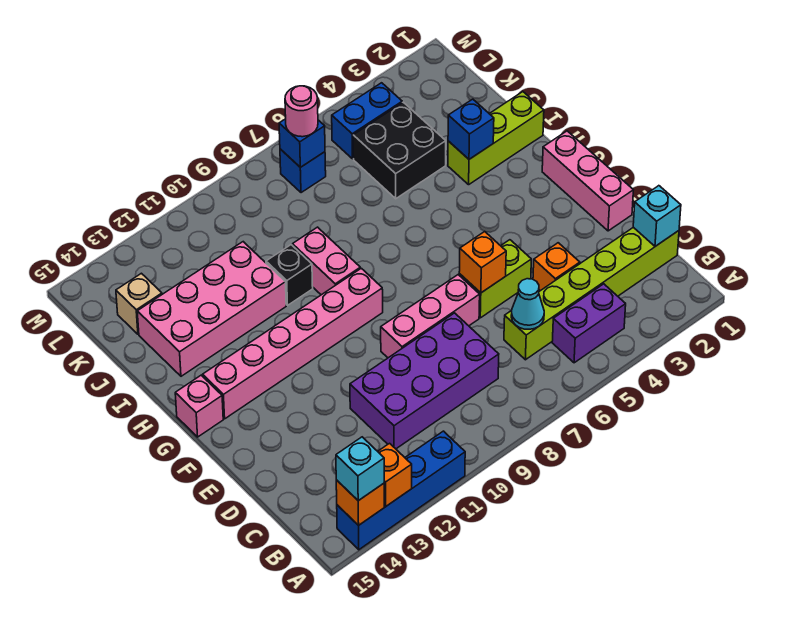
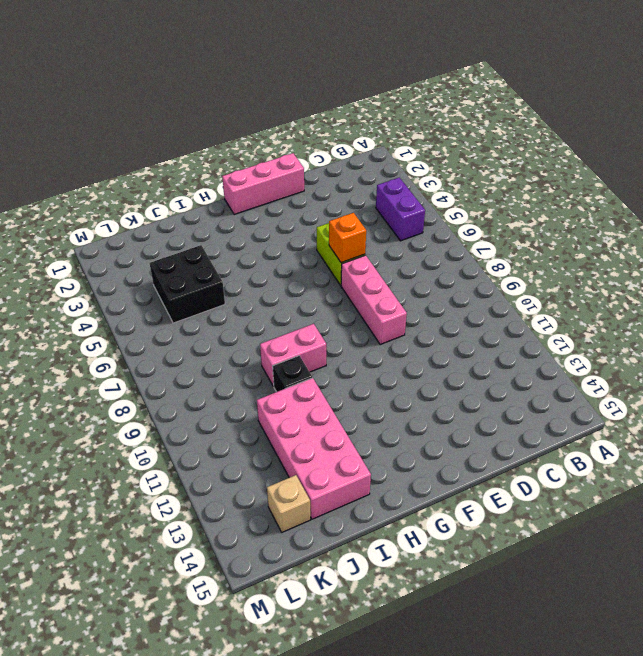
none -> blue 1x4 brick [337,431,465,550]
none -> lime 1x6 brick [504,227,679,360]
none -> purple 2x4 brick [350,313,499,449]

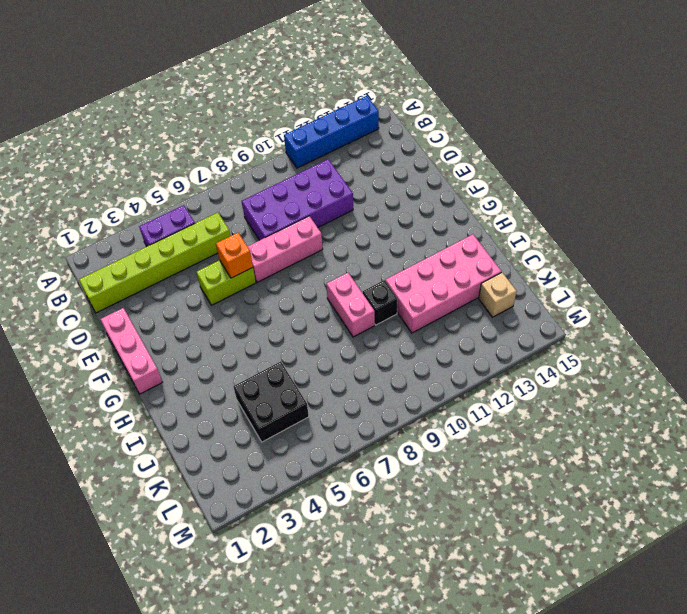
none -> orange 1x1 brick [533,243,580,291]
none -> pink 1x6 brick [203,268,383,419]
none -> pink 1x1 brick [175,375,223,437]

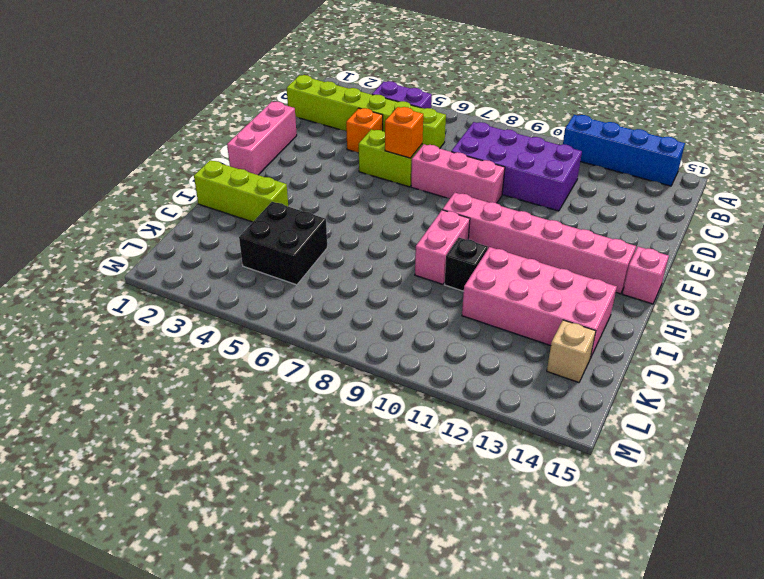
none -> blue 1x2 brick [332,83,402,159]
none -> blue 1x1 brick [280,149,326,193]
none -> orange 1x1 brick [378,443,412,506]

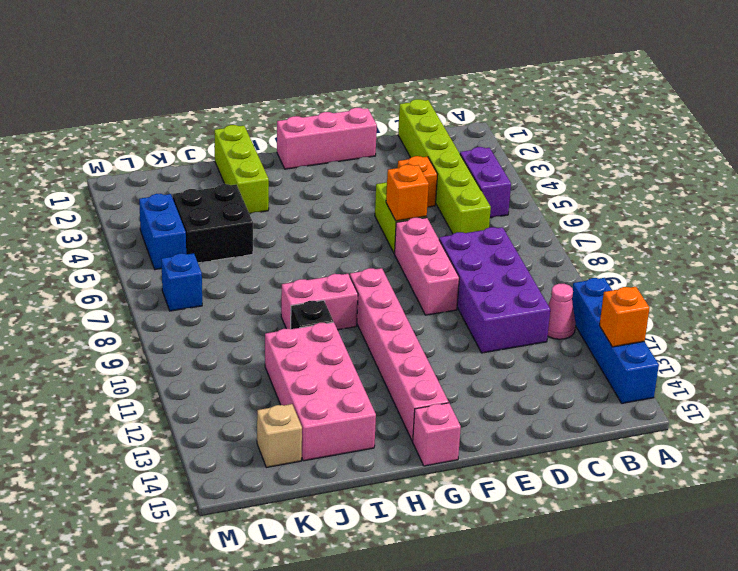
pink 1x1 cone [548,284,576,339] -> none
none -> orange 1x1 brick [336,480,384,525]
none -> cyan 1x1 brick [633,186,681,246]
none -> cyan 1x1 cone [511,279,544,329]

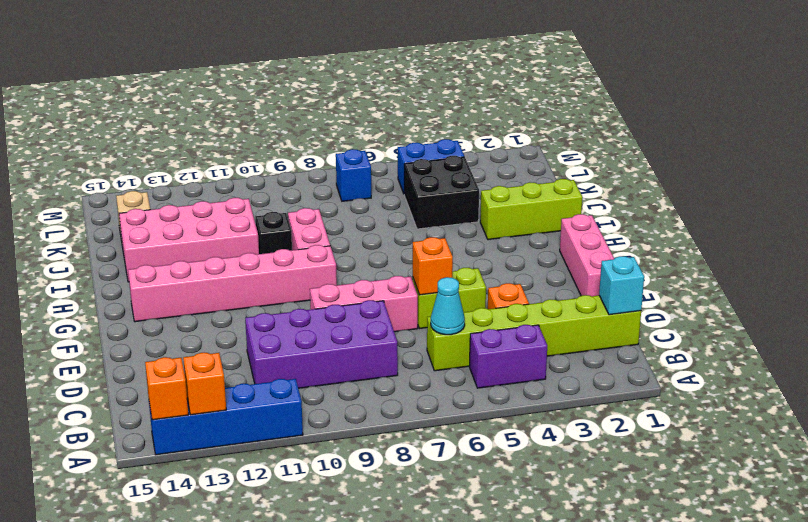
none -> pink 1x1 brick [175,375,223,437]
none -> blue 1x1 brick [448,99,494,159]
none -> blue 1x1 brick [279,119,325,167]

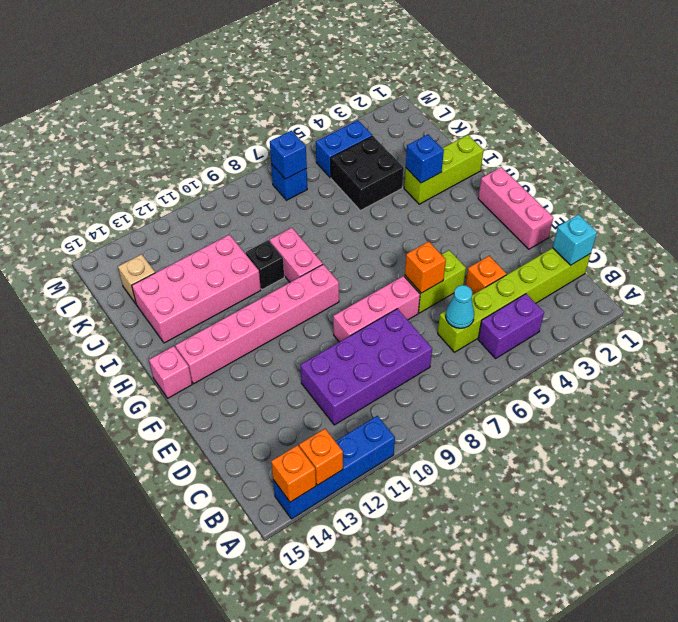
none -> cyan 1x1 brick [336,437,384,501]
none -> pink 1x1 round brick [285,86,318,137]

